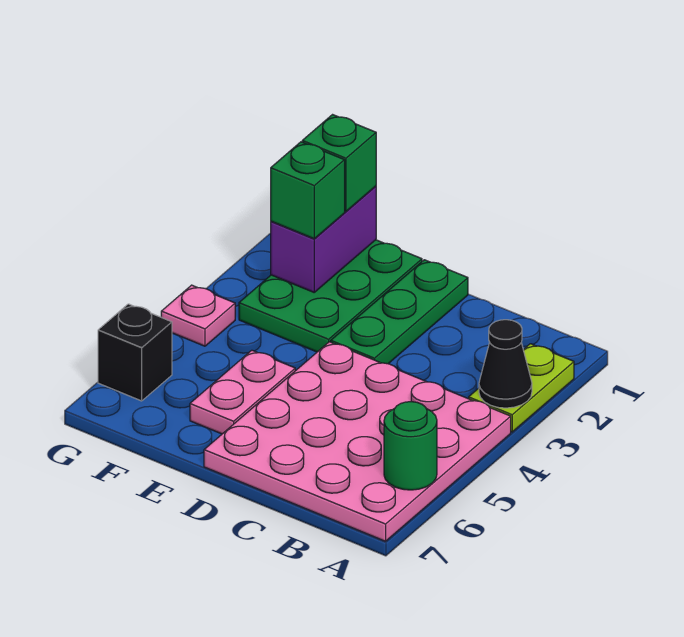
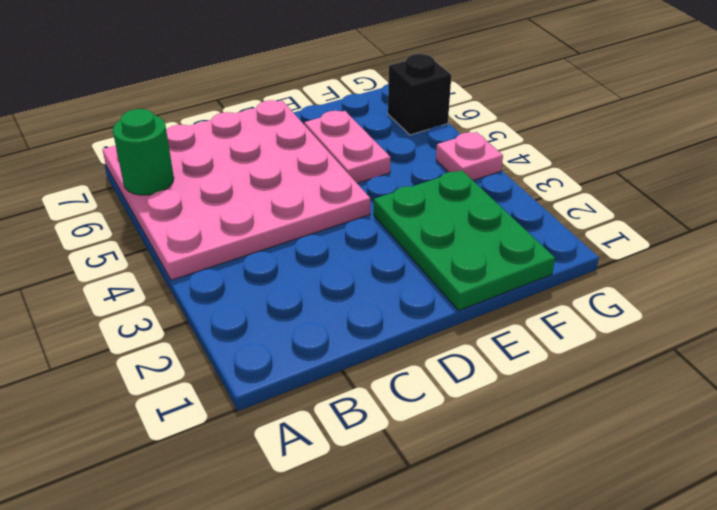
none -> lime 1x2 plate [469,344,574,432]
none -> green 1x3 plate [331,260,468,364]
none -> black 1x1 cone [479,320,532,408]

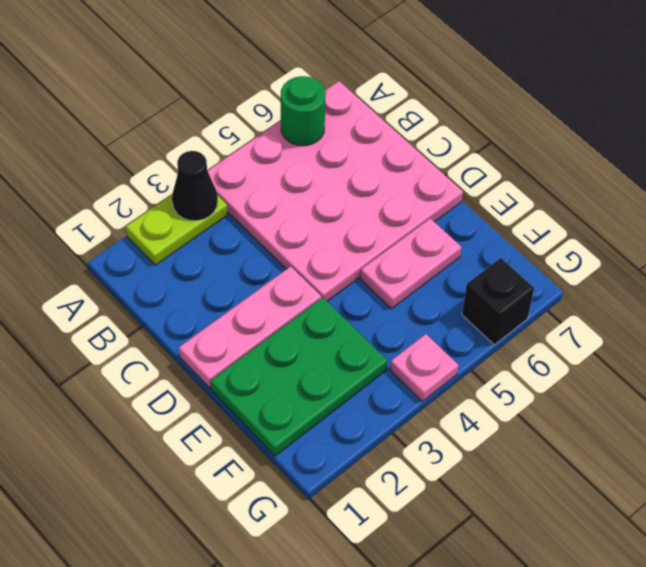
pink 1x3 plate [179,266,321,388] -> green 1x3 plate [331,260,468,364]
none -> purple 1x2 brick [271,186,376,292]
none -> green 1x1 brick [302,115,376,211]
none -> green 1x1 brick [271,142,345,239]

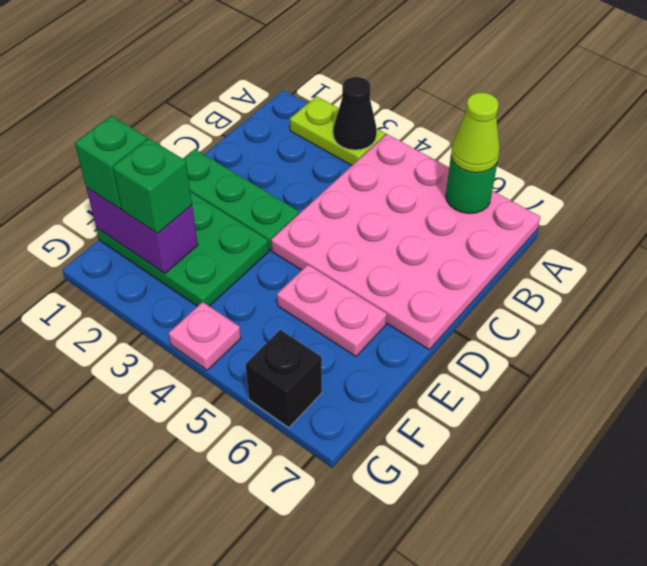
lime 1x1 cone [451,93,500,173] -> none

